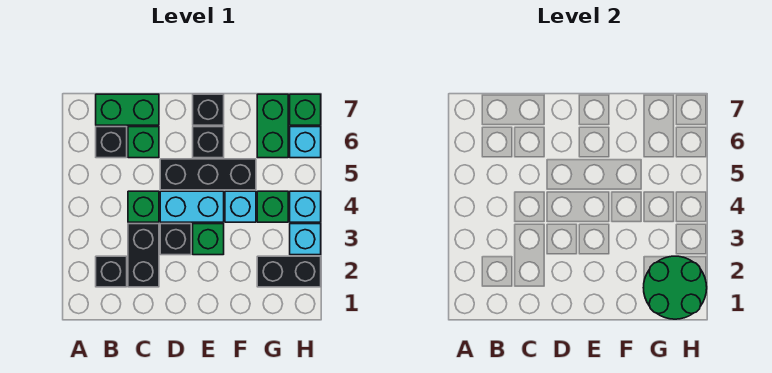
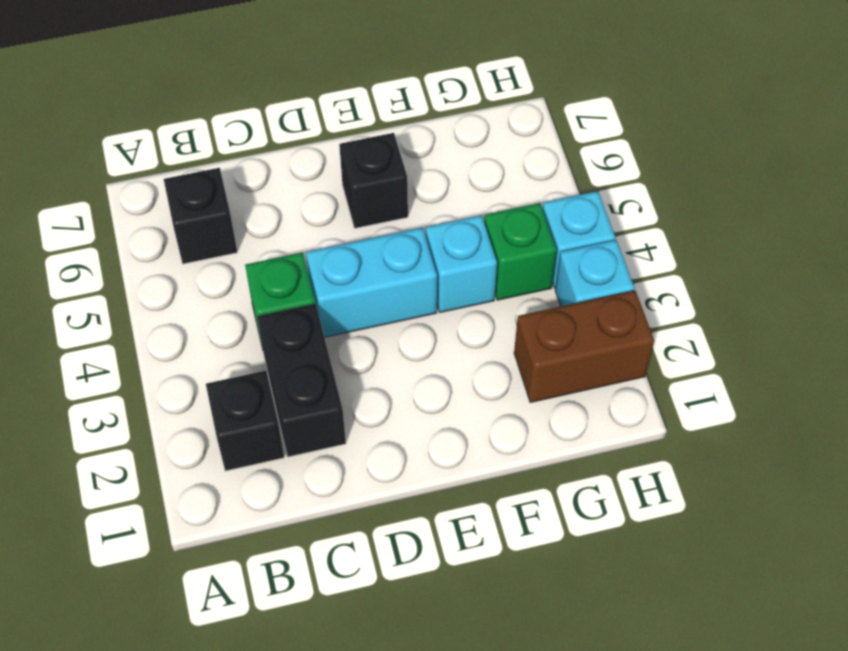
brown 1x2 brick [514,290,654,403] -> black 1x2 brick [257,256,321,287]
none -> green 1x2 brick [96,94,159,125]
none -> green 1x1 brick [128,127,159,158]
none -> black 1x1 brick [160,224,191,255]

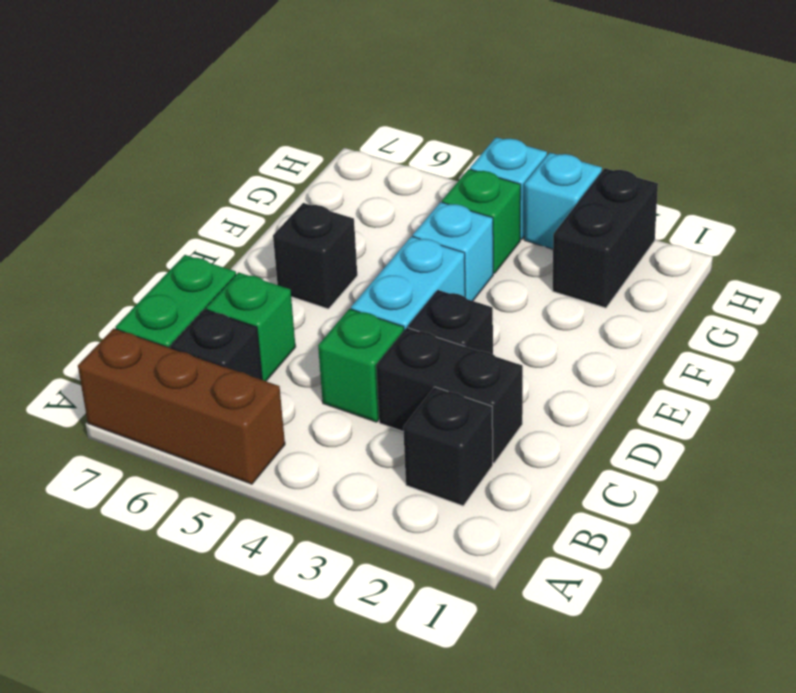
brown 1x3 brick [78,328,285,484] -> none
none -> black 1x3 brick [160,159,256,190]
none -> green 1x1 brick [193,224,224,255]
none -> black 1x1 brick [193,94,224,125]

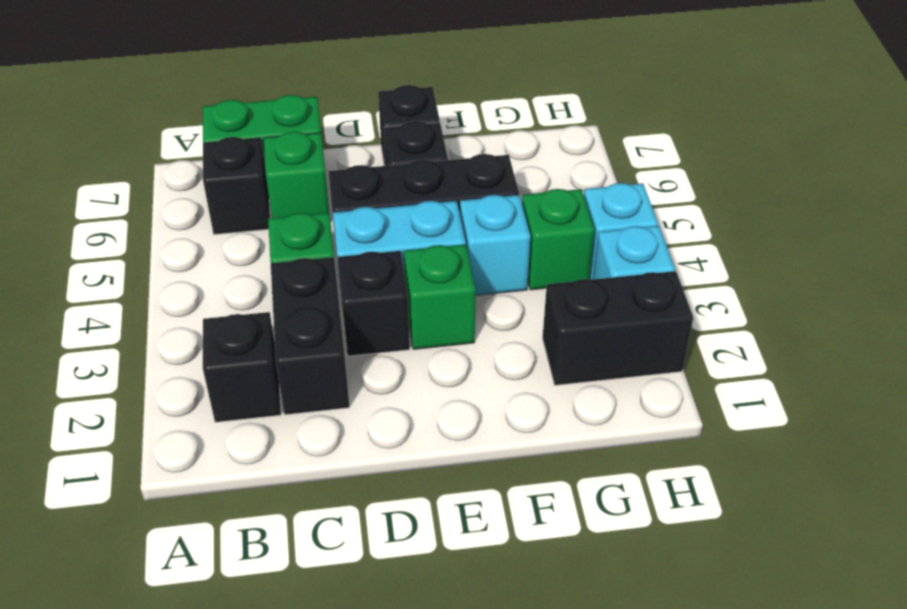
none -> green 1x2 brick [257,94,288,158]
none -> cyan 1x1 brick [290,127,321,158]
none -> green 1x1 brick [290,94,321,125]

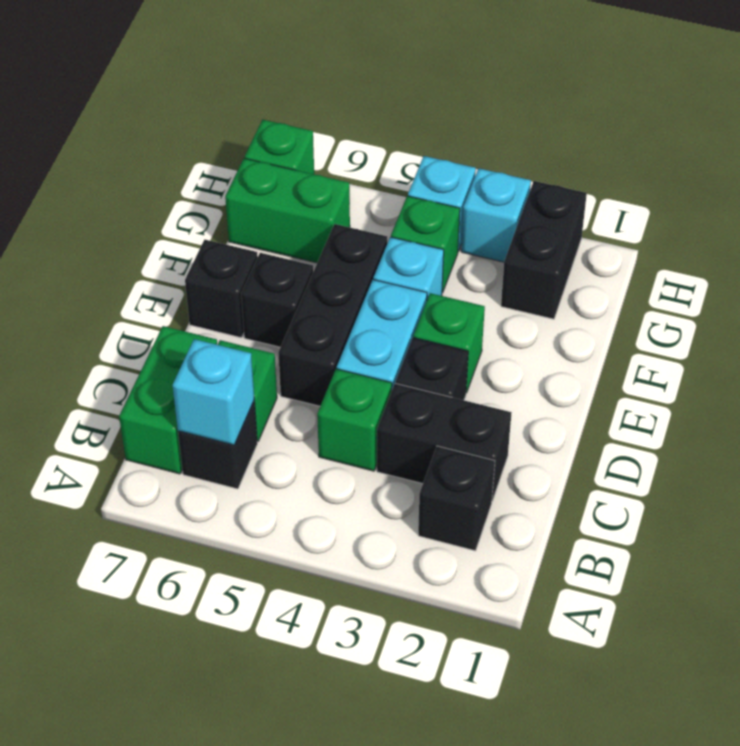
cyan 1x1 brick [173,339,254,445] -> cyan 1x1 brick moved to [290,127,321,158]
none -> green 2x2 round brick [643,256,707,319]

